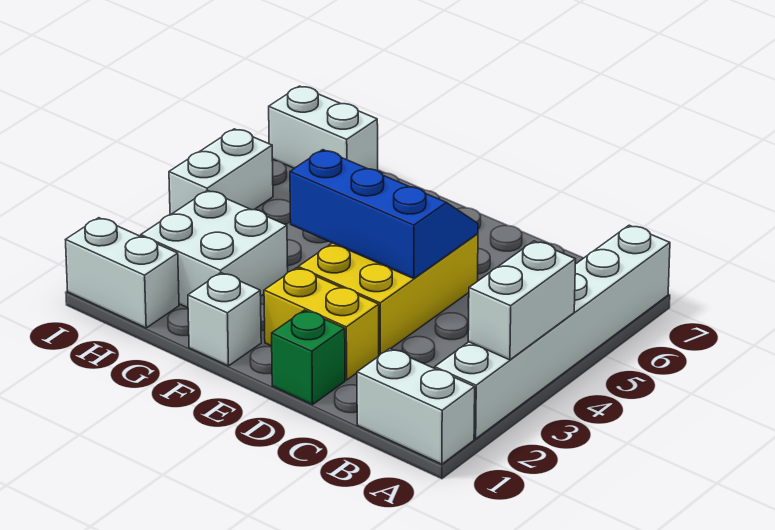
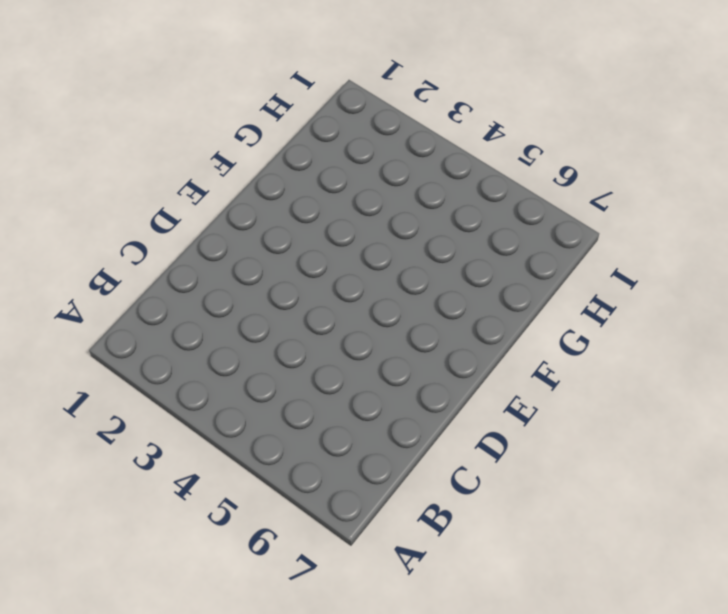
none -> white 1x2 brick [357,349,475,464]
none -> white 1x6 brick [435,225,670,439]
none -> green 1x1 brick [272,310,345,405]

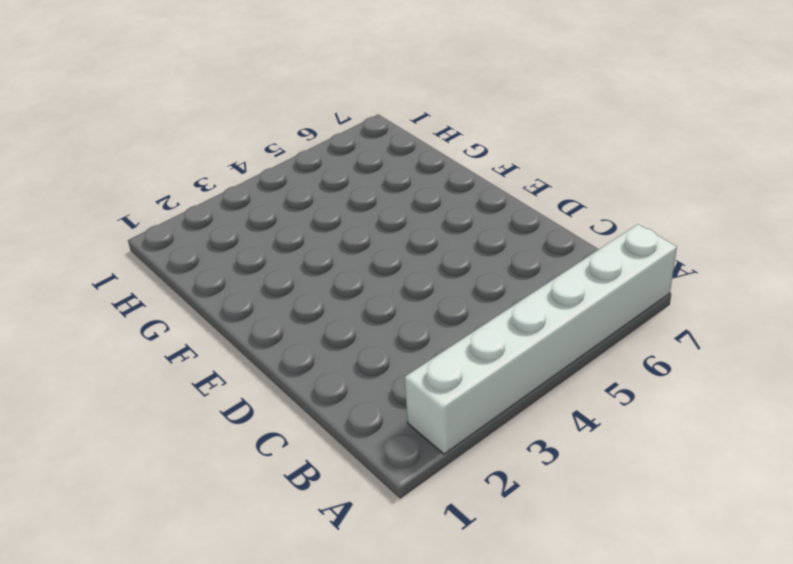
none -> white 1x2 brick [357,349,475,464]
none -> green 1x1 brick [272,310,345,405]
none -> yellow 1x2 brick [264,268,379,380]

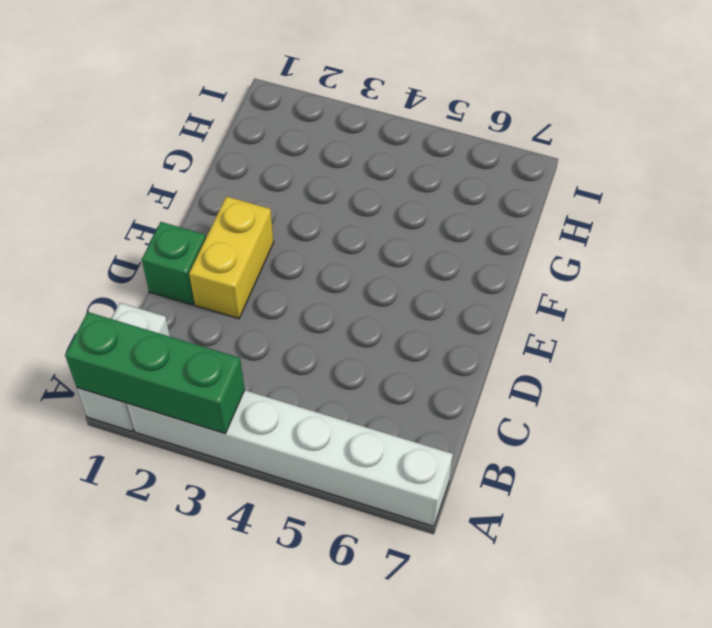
green 1x3 brick [65,312,245,434] -> white 1x2 brick [468,241,576,360]
none -> yellow 2x3 brick [298,234,478,355]
none -> white 1x1 brick [188,273,261,366]
none -> white 2x2 brick [141,190,288,308]

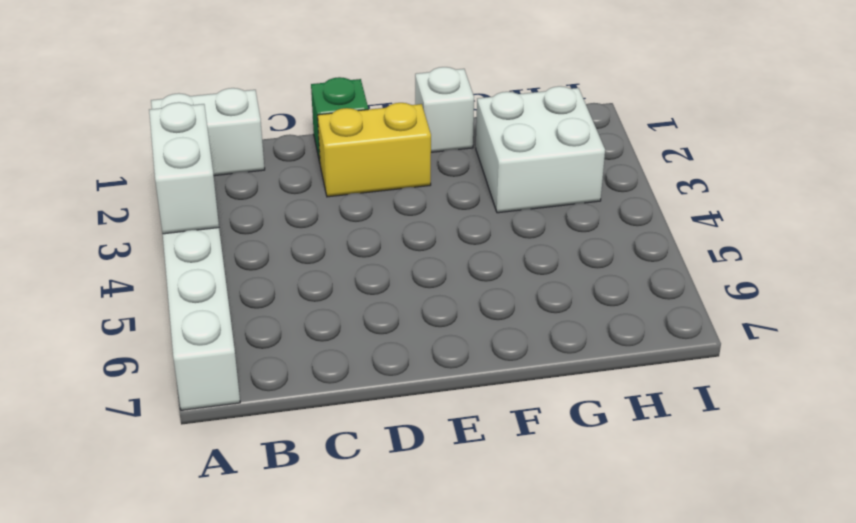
none -> yellow 2x3 brick [298,234,478,355]
none -> white 1x2 brick [66,218,179,328]
none -> white 1x2 brick [269,86,378,171]

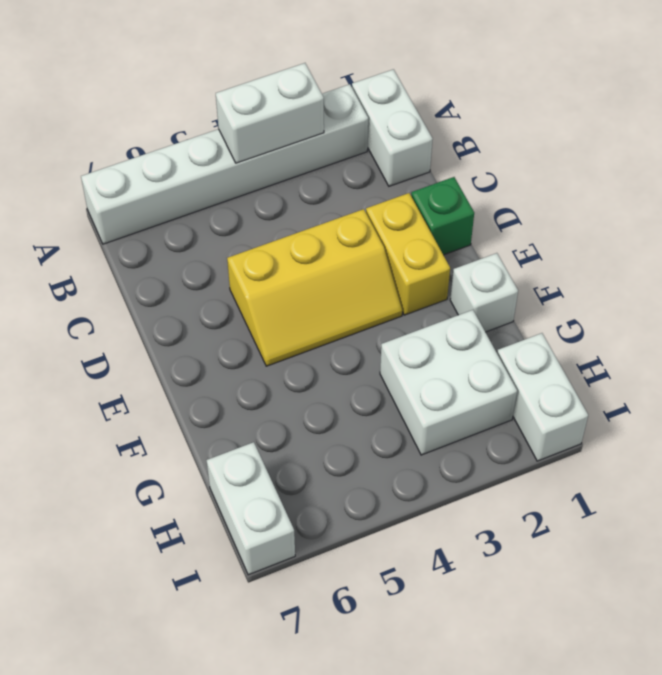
yellow 2x3 slope [227,209,402,366] -> yellow 2x3 brick [298,234,478,355]
none -> white 1x2 brick [169,129,273,215]
none -> blue 2x3 slope [290,150,478,279]

